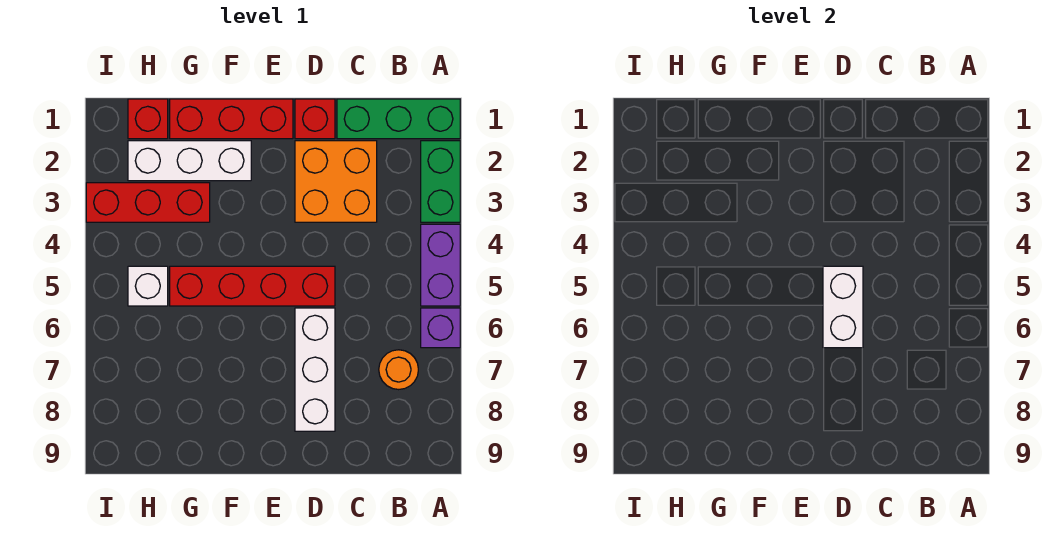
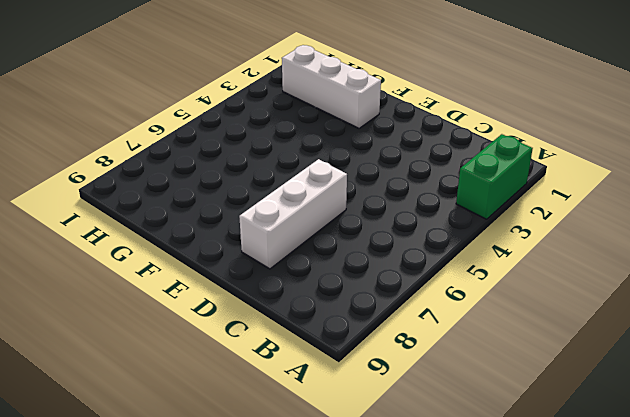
none -> green 1x3 brick [337,99,460,139]
none -> purple 1x2 brick [421,224,460,306]
none -> purple 1x1 brick [421,308,460,348]

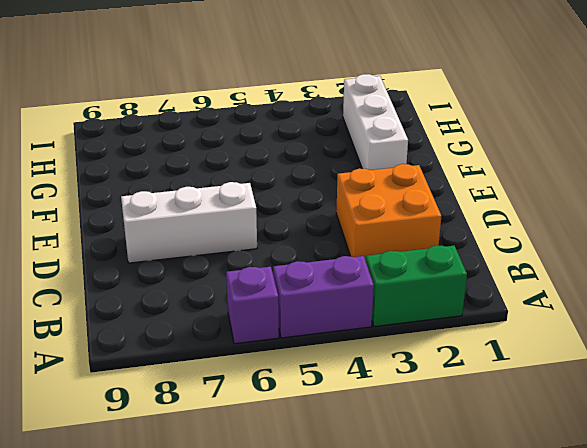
none -> green 1x3 brick [337,99,460,139]
none -> orange 1x1 round brick [379,350,418,390]
none -> red 1x1 brick [295,99,335,139]

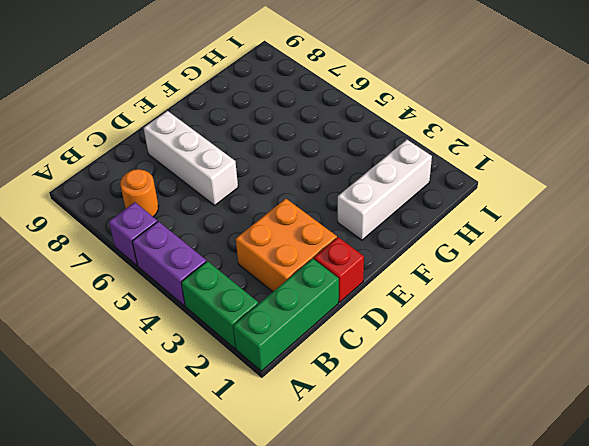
none -> red 1x4 brick [170,266,335,306]
none -> red 1x3 brick [170,99,293,139]
none -> red 1x3 brick [86,183,210,222]

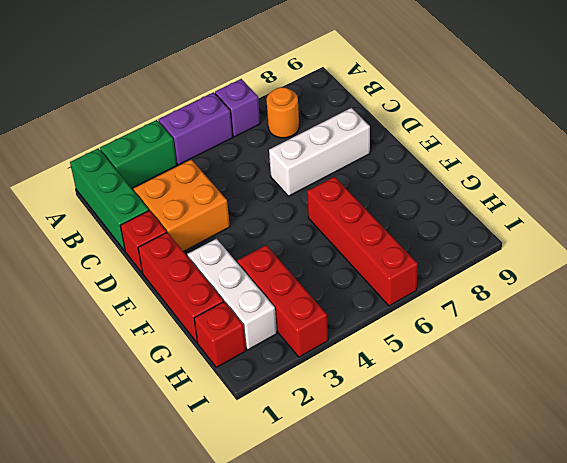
red 1x4 brick [307,177,418,306] -> red 1x4 brick moved to [170,266,335,306]
none -> white 1x1 brick [128,266,168,306]
none -> white 1x2 brick [823,266,863,348]

